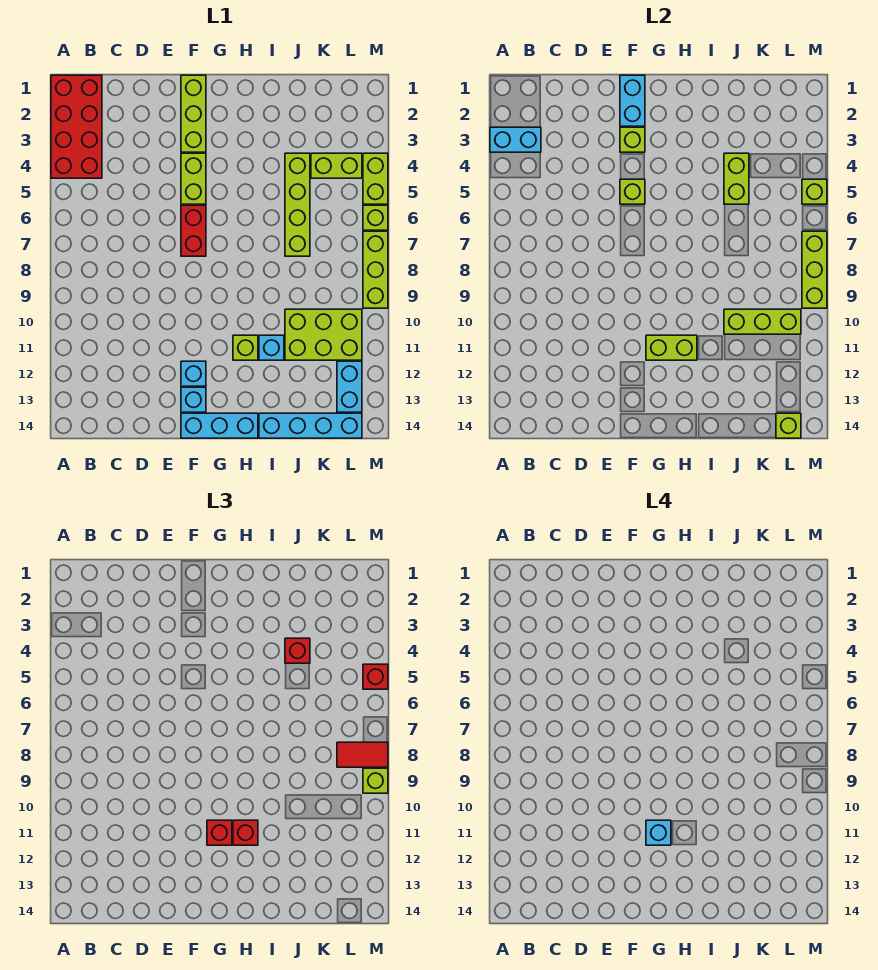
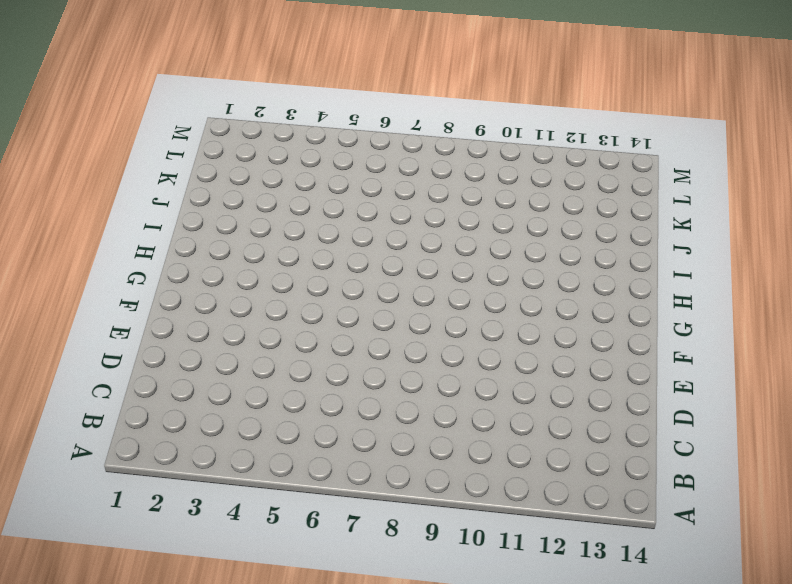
none -> red 2x4 brick [51,75,102,178]
none -> lime 1x3 brick [181,75,206,152]
none -> lime 1x2 brick [181,153,206,204]
none -> red 1x2 brick [181,205,206,256]

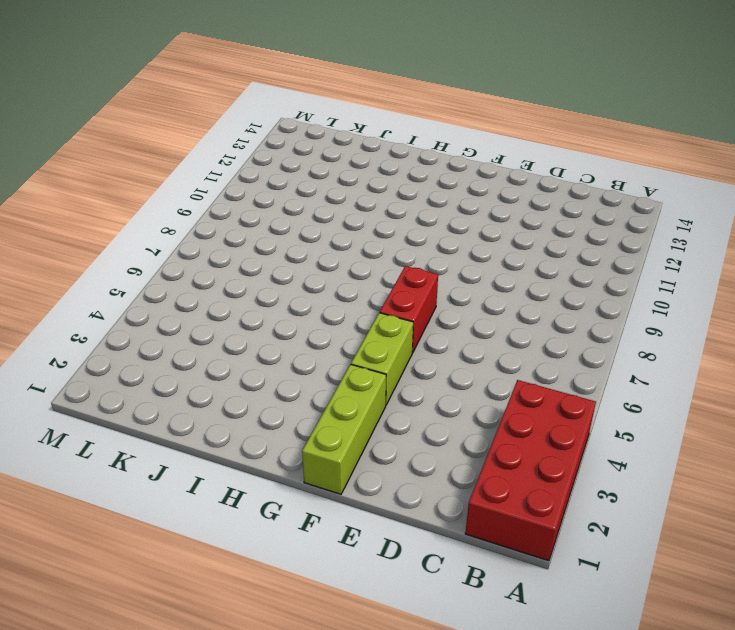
none -> cyan 1x1 brick [181,361,206,386]
none -> cyan 1x1 brick [181,387,206,412]
none -> cyan 1x3 brick [181,413,258,438]
none -> lime 1x1 brick [233,335,258,360]

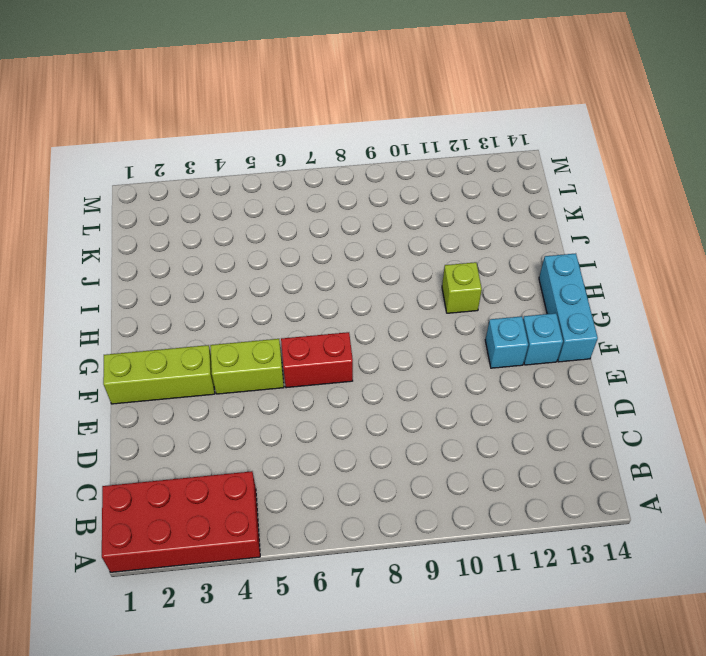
none -> cyan 1x1 brick [259,335,284,360]
none -> cyan 1x4 brick [259,413,362,438]
none -> lime 1x4 brick [285,153,310,256]
none -> lime 2x3 brick [285,309,362,360]

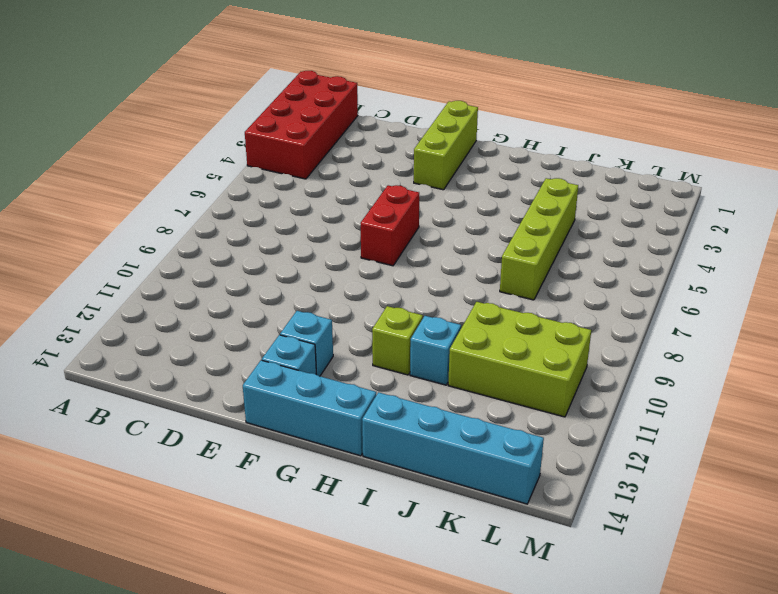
none -> lime 1x2 brick [181,153,206,204]
none -> lime 1x2 brick [311,153,362,178]
none -> cyan 1x2 brick [337,361,362,412]
none -> lime 1x2 brick [363,153,388,204]

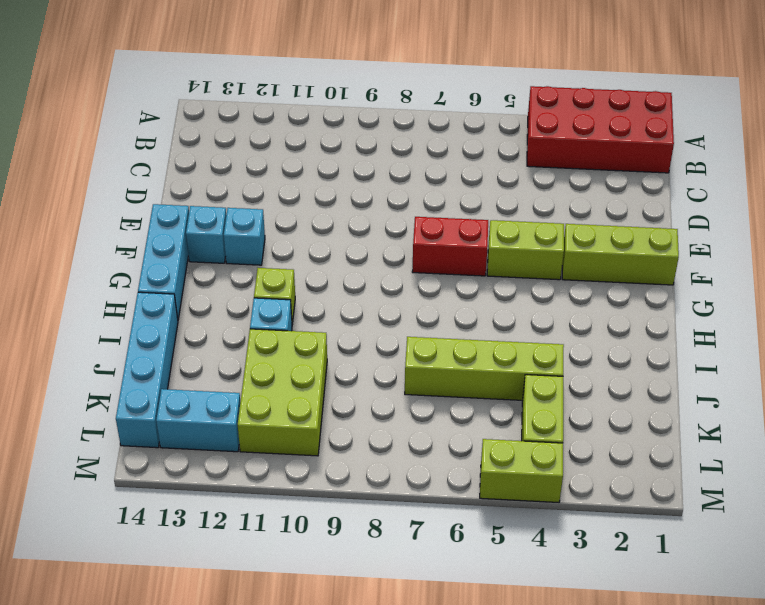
none -> lime 1x1 brick [363,205,388,230]
none -> lime 1x3 brick [363,231,388,308]
none -> cyan 1x2 brick [490,127,541,152]
none -> cyan 1x2 brick [620,75,645,126]

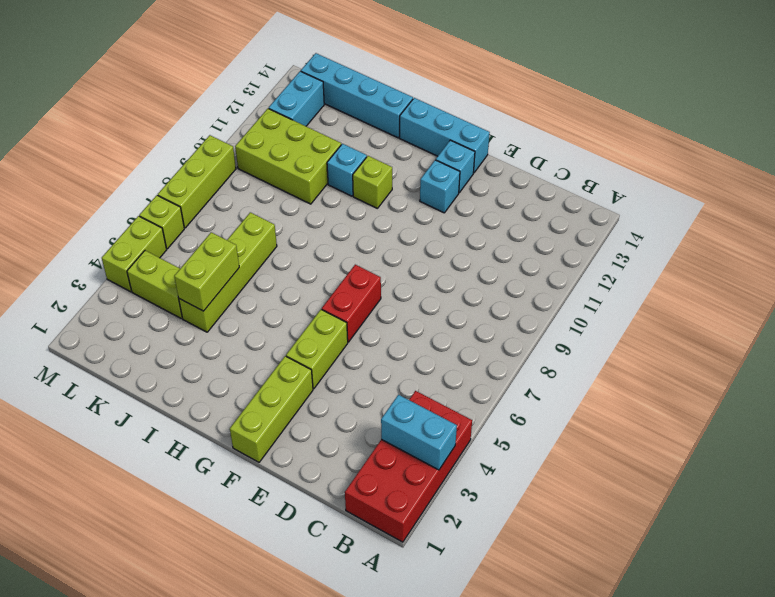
none -> cyan 1x2 brick [620,75,645,126]
none -> lime 1x1 brick [620,127,645,152]
none -> lime 1x1 brick [620,179,645,204]
none -> lime 1x2 brick [646,335,697,360]

